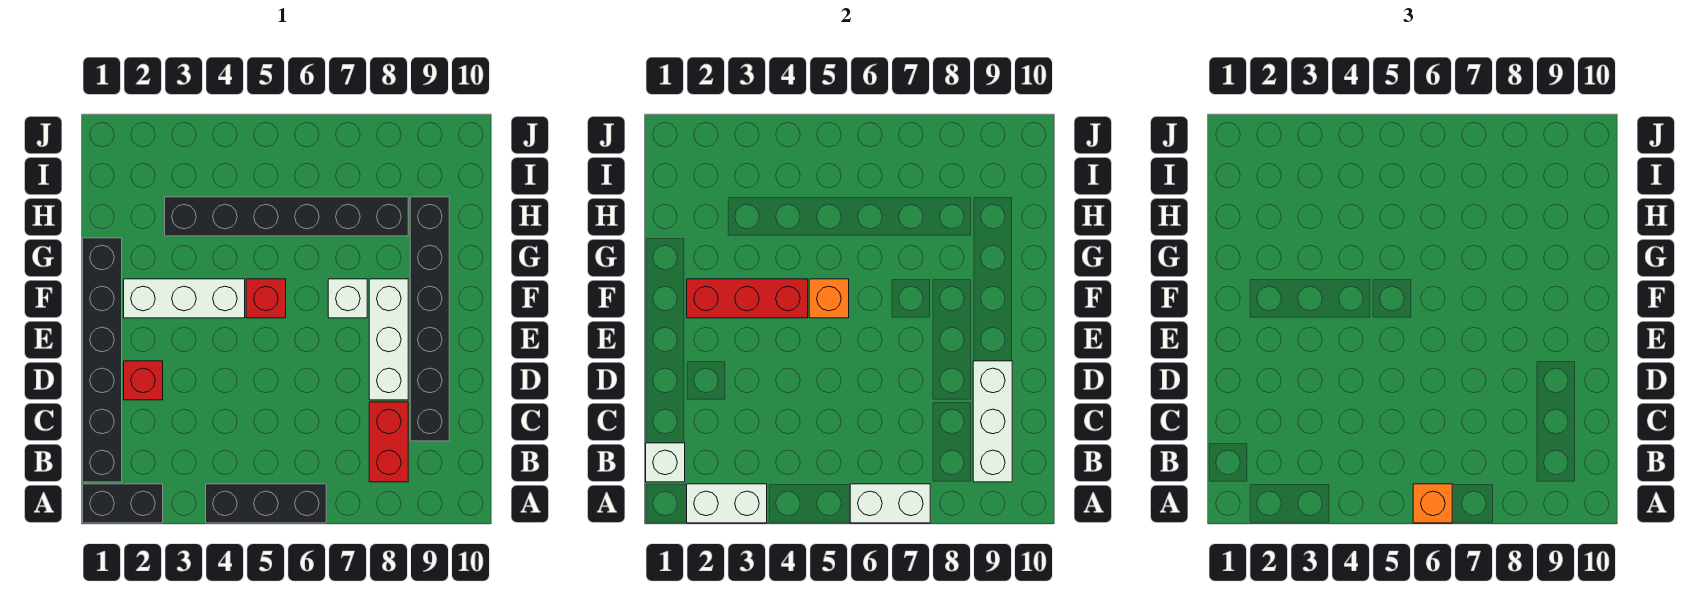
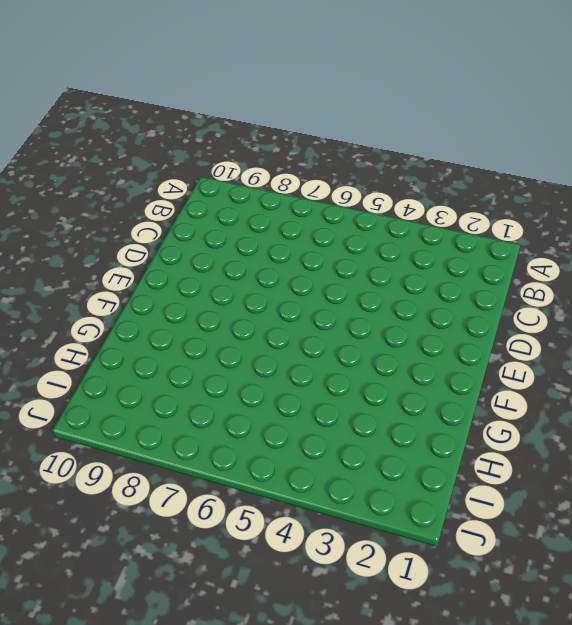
none -> black 1x2 brick [83,484,163,523]
none -> black 1x3 brick [206,484,326,523]
none -> black 1x6 brick [83,238,122,482]

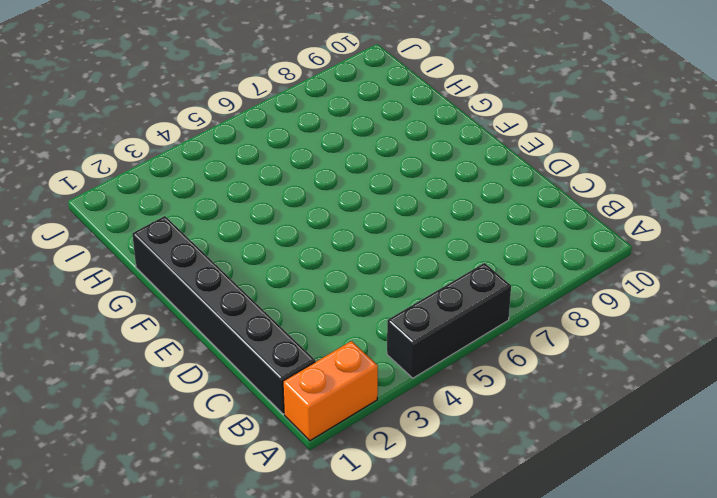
orange 1x2 brick [283,341,378,441] -> black 1x2 brick [83,484,163,523]
none -> red 1x2 brick [369,402,408,482]
none -> black 1x6 brick [410,197,449,441]
none -> red 1x1 brick [124,361,163,400]

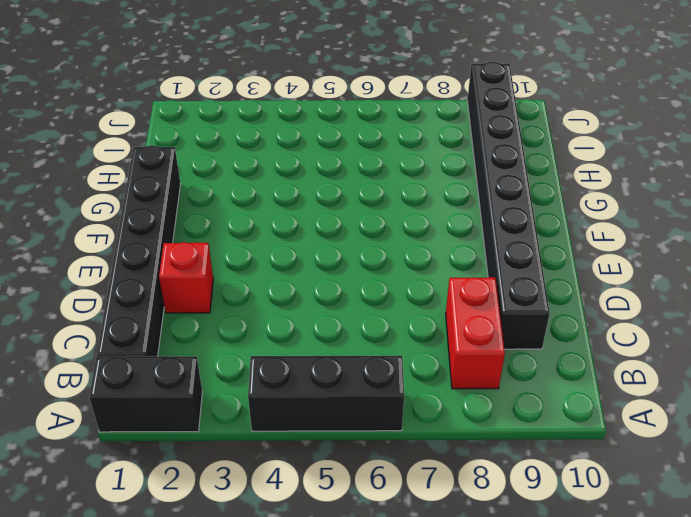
black 1x8 brick [467,61,550,349] -> black 1x6 brick [410,197,449,441]
none -> white 1x3 brick [369,279,408,400]
none -> white 1x3 brick [124,279,245,318]
none -> red 1x1 brick [246,279,286,318]

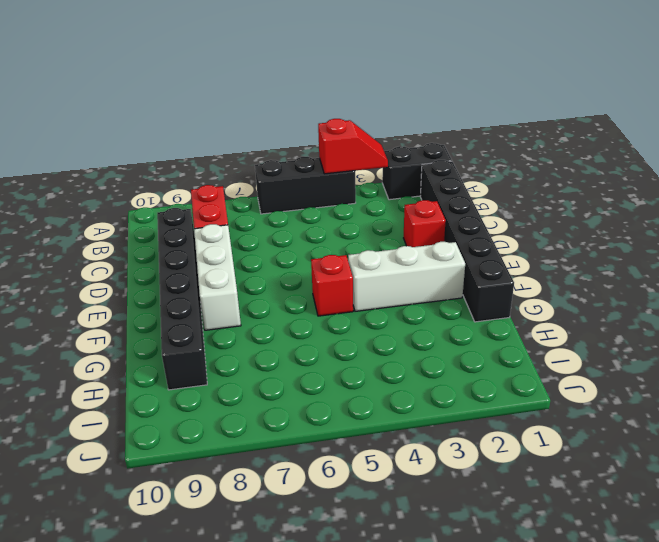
red 1x2 slope [318,119,388,174] -> white 1x2 brick [687,484,767,523]
none -> white 1x1 brick [328,279,367,318]
none -> black 1x6 brick [165,197,408,236]
none -> white 1x2 brick [850,484,930,523]

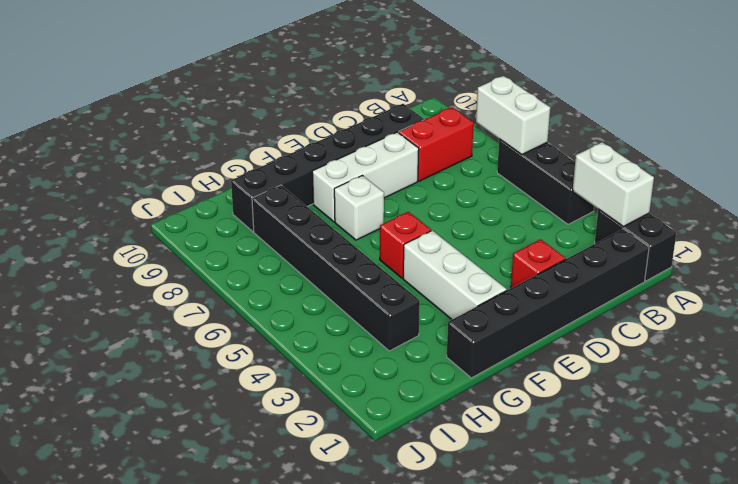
none -> white 1x1 brick [646,443,685,482]
none -> white 1x3 brick [973,361,1012,482]
none -> red 1x3 brick [687,279,808,318]

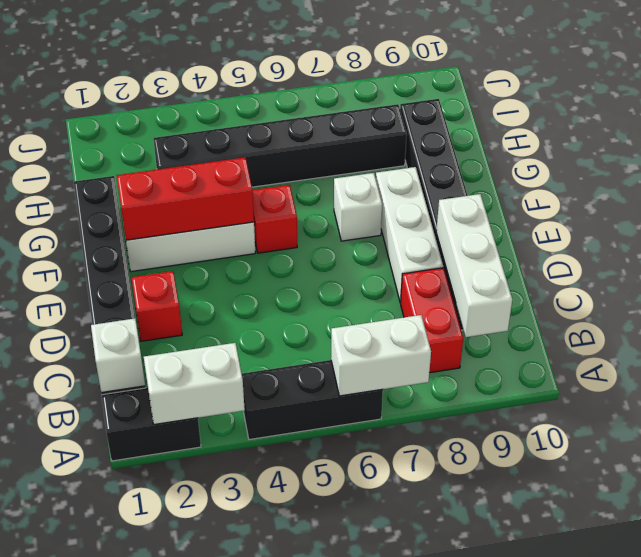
none -> orange 1x1 brick [809,279,849,318]
none -> orange 1x1 brick [1413,484,1452,523]

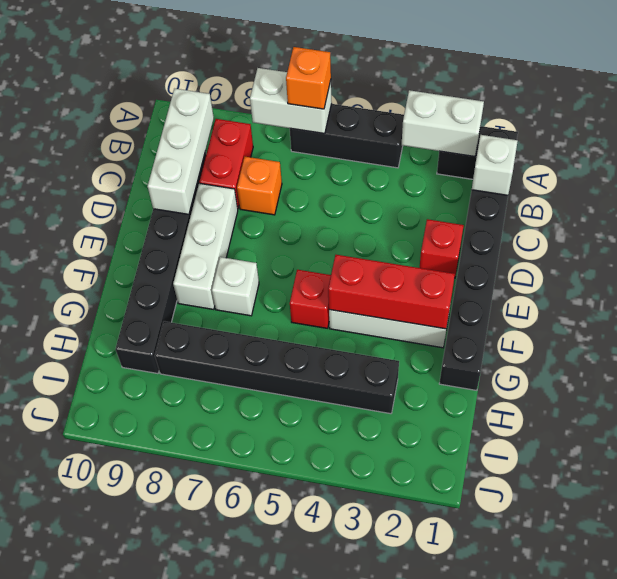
orange 1x1 brick [237,157,282,215] -> orange 1x1 brick moved to [809,279,849,318]

